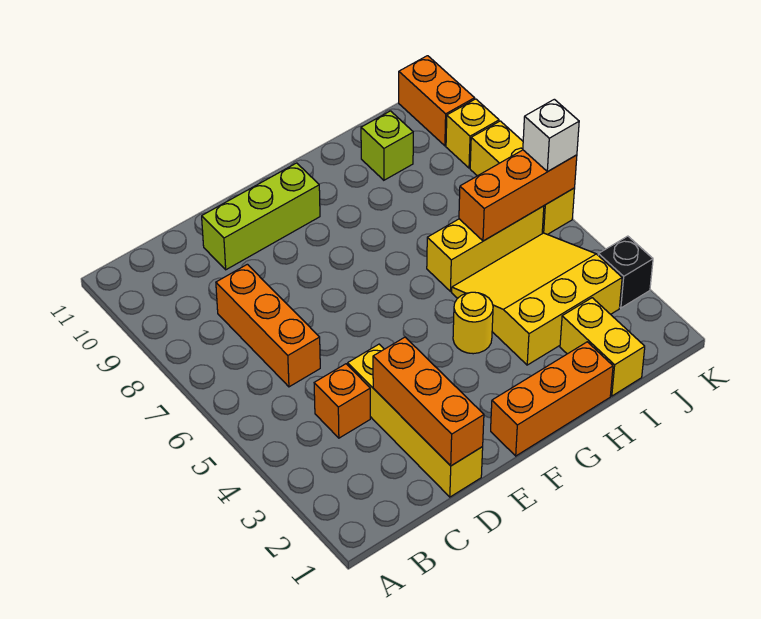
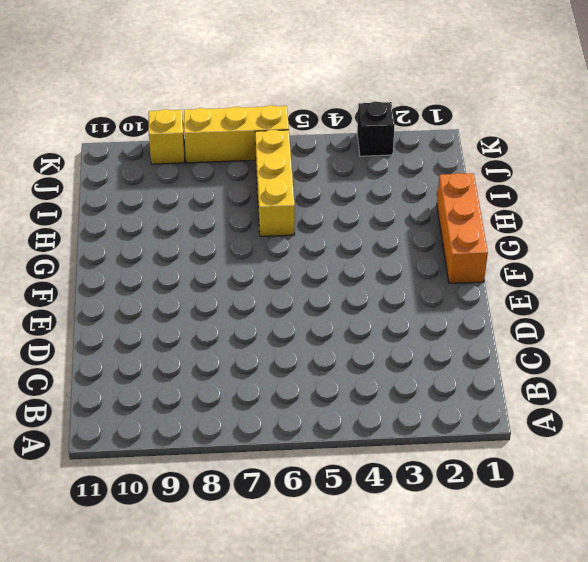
none -> orange 1x1 brick [314,364,370,438]
none -> orange 1x3 brick [216,264,320,387]
none -> yellow 1x4 brick [348,344,483,497]

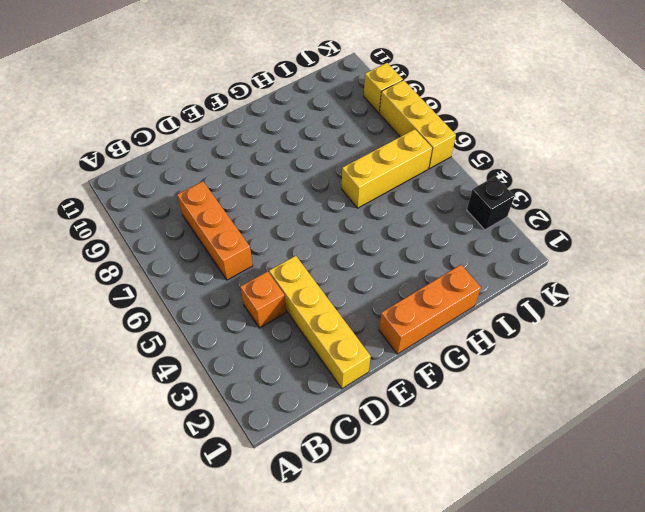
none -> lime 1x3 brick [202,163,320,270]
none -> yellow 1x1 round brick [453,292,493,354]
none -> yellow 3x3 slope [452,233,622,365]

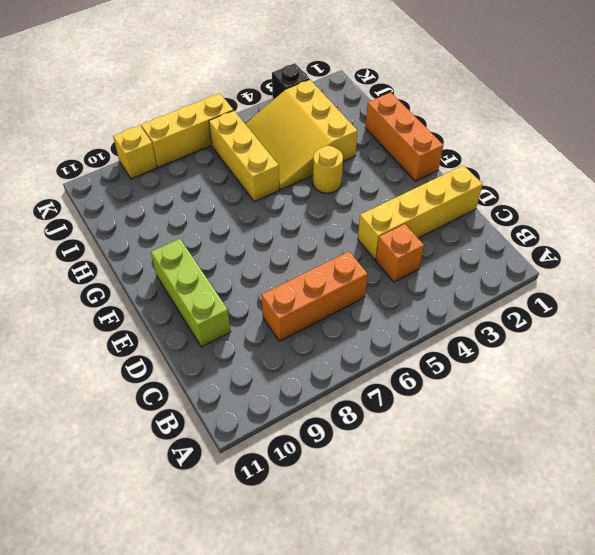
none -> yellow 1x2 brick [560,298,645,396]
none -> lime 1x1 brick [361,111,413,180]
none -> orange 1x2 brick [399,56,475,146]

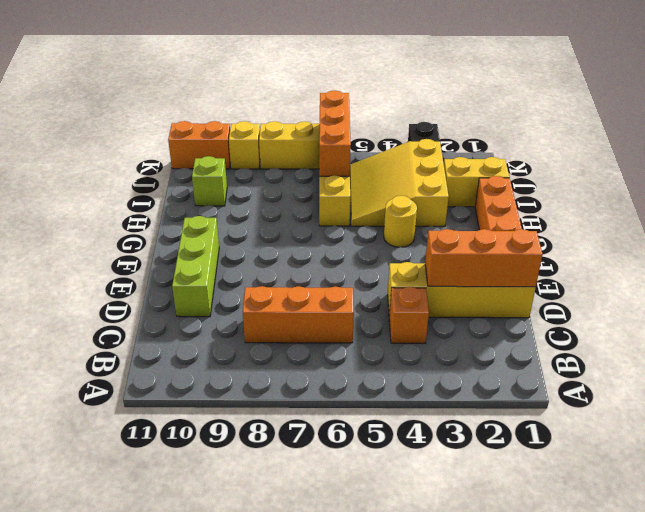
none -> white 1x1 brick [523,99,579,172]

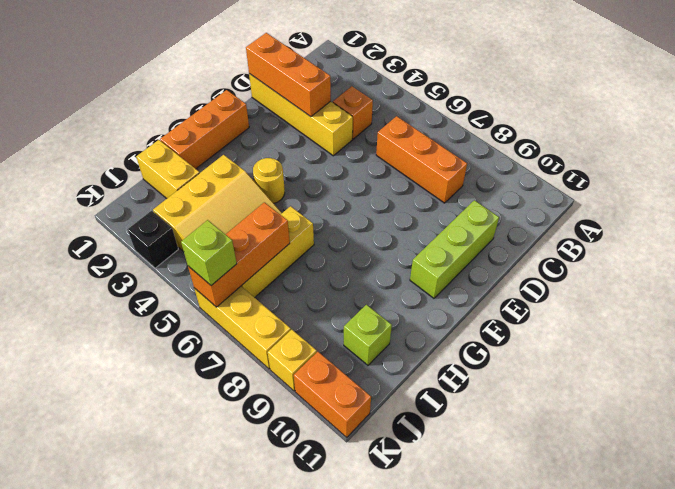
lime 1x1 brick [181,220,237,286] -> white 1x1 brick [523,99,579,172]

